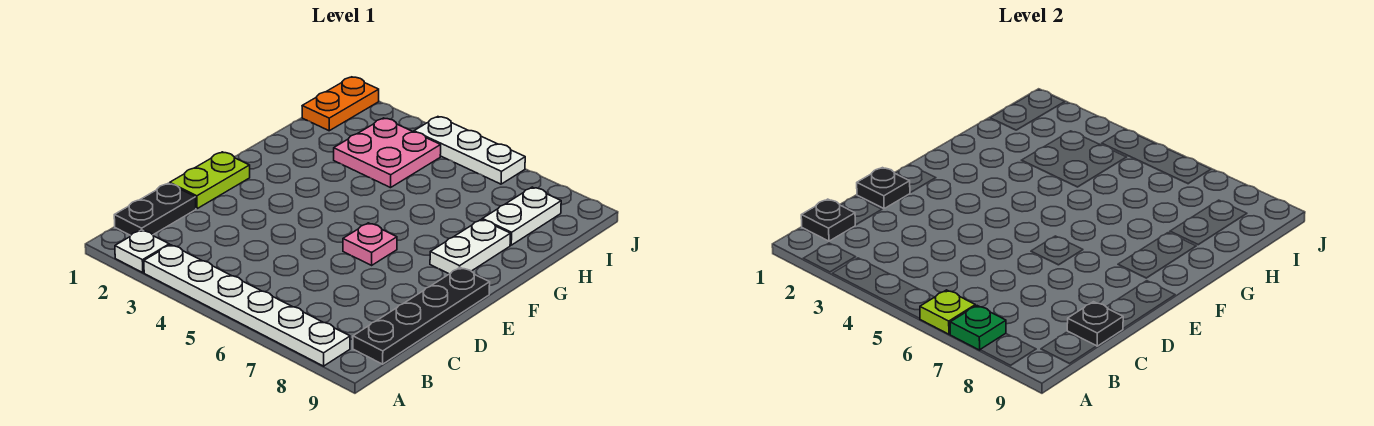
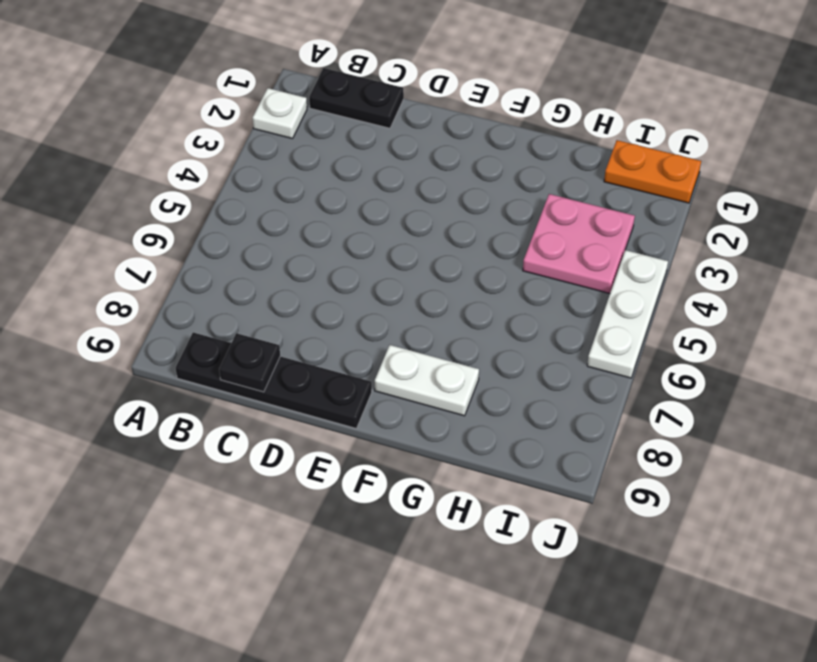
none -> white 1x6 plate [144,245,350,366]
none -> lime 1x2 plate [170,152,250,208]
none -> pink 1x1 plate [343,223,397,265]

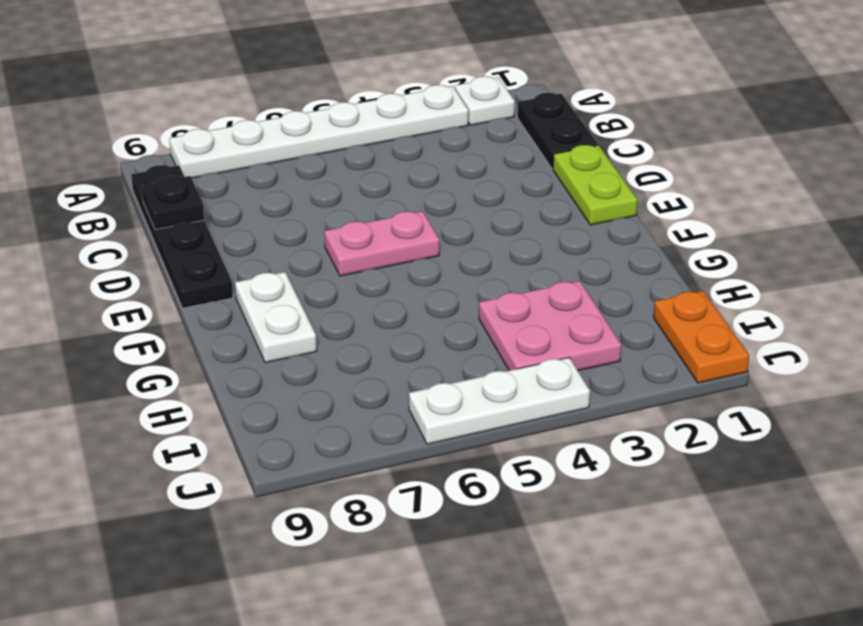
pink 1x2 plate [324,211,439,276] -> pink 1x1 plate [343,223,397,265]
none -> white 1x2 plate [482,187,561,245]
none -> lime 1x1 plate [920,290,975,334]
none -> green 1x1 plate [950,306,1006,350]

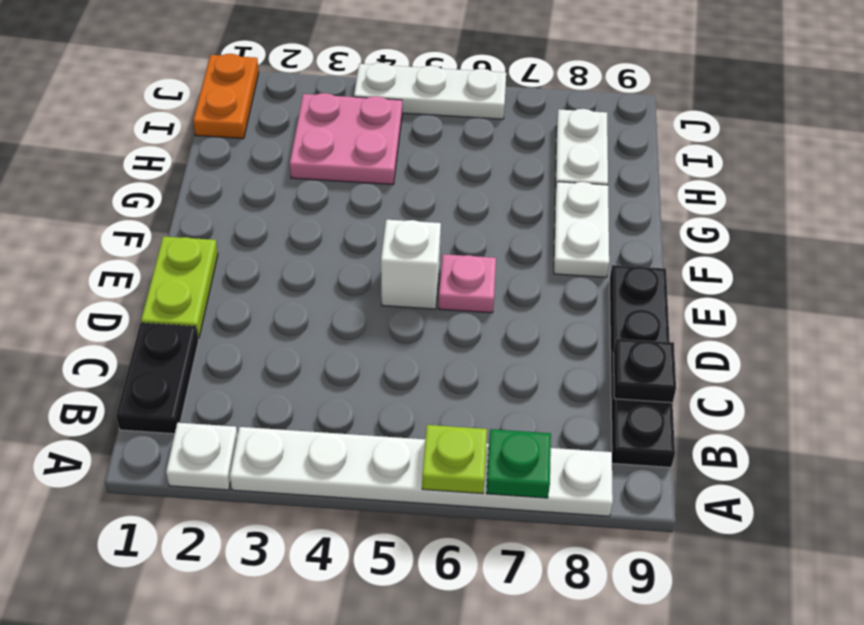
white 1x1 brick [381,220,441,309] -> none
none -> black 1x1 plate [801,199,855,241]
none -> black 1x1 plate [857,168,910,208]

